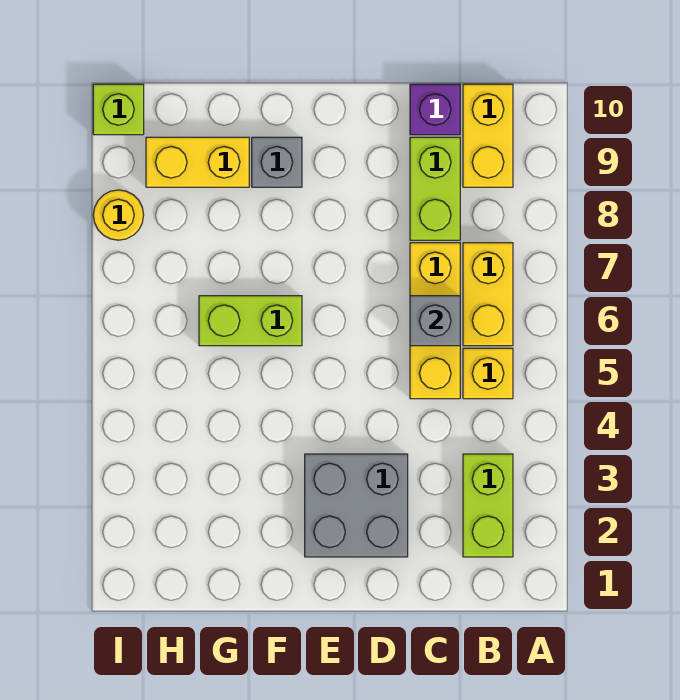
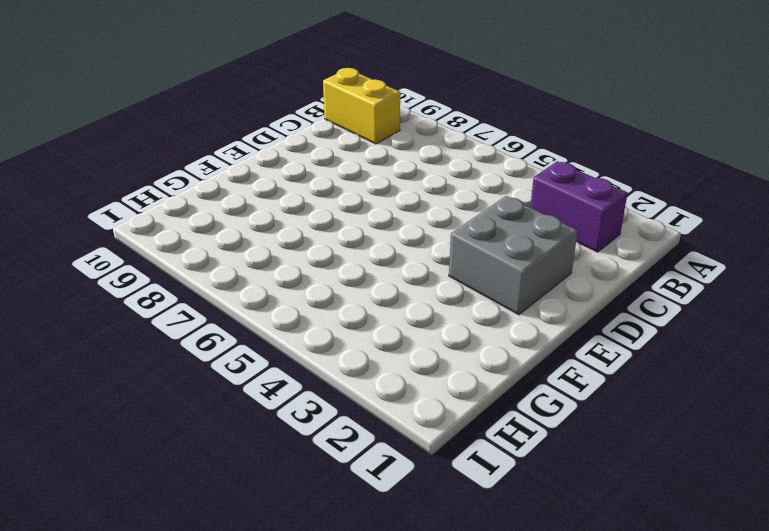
purple 1x2 brick [530,161,628,252] -> lime 1x2 brick [463,454,513,557]
none -> yellow 1x1 brick [463,348,513,399]
none -> yellow 1x2 brick [463,243,513,346]
none -> yellow 1x3 brick [410,243,460,399]

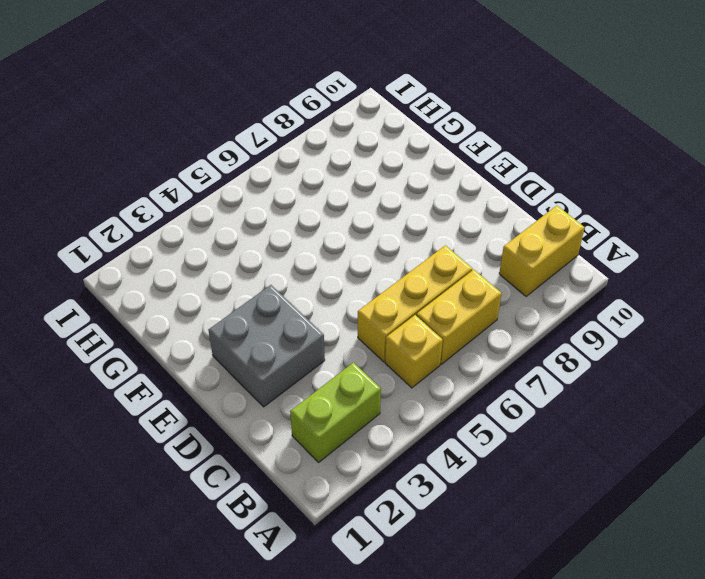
none -> lime 1x2 brick [410,137,460,240]
none -> purple 1x1 brick [410,84,460,135]
none -> lime 1x2 brick [199,296,302,346]

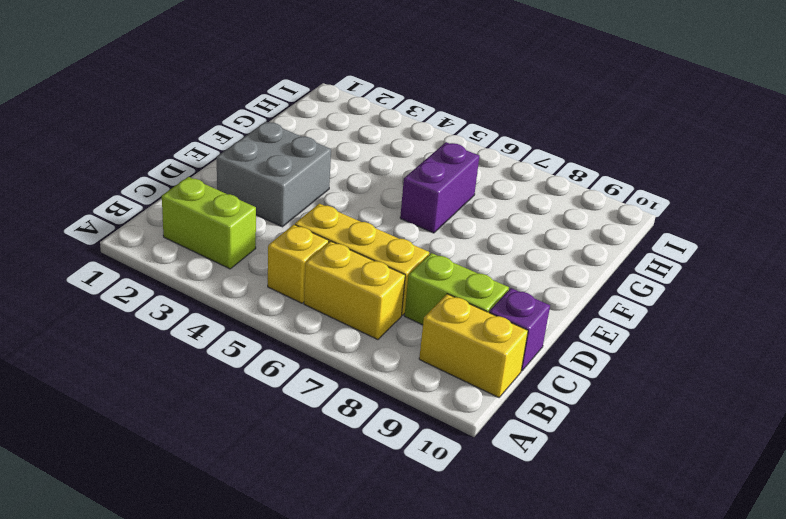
purple 1x2 brick [400,142,479,233] -> lime 1x2 brick [199,296,302,346]
none -> grey 1x1 brick [252,137,302,187]
none -> yellow 1x2 brick [146,137,249,187]
none -> yellow 1x1 round brick [93,190,144,240]

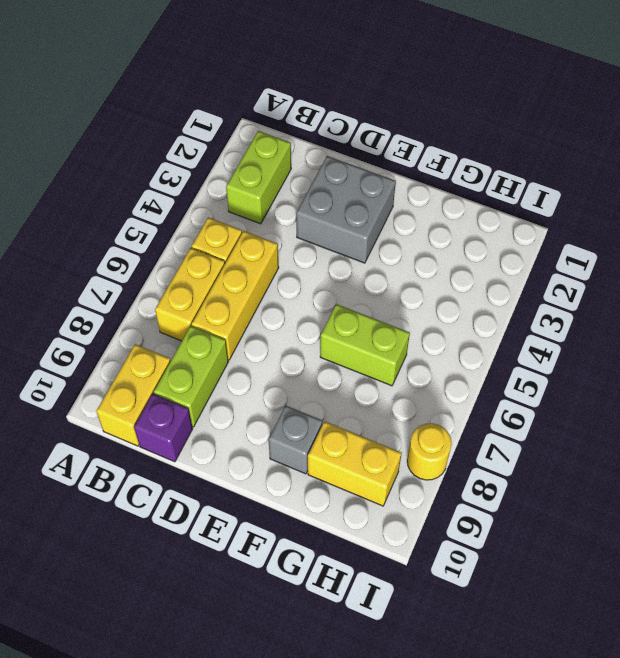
none -> lime 1x1 brick [93,84,144,135]
none -> grey 1x1 brick [410,296,460,346]

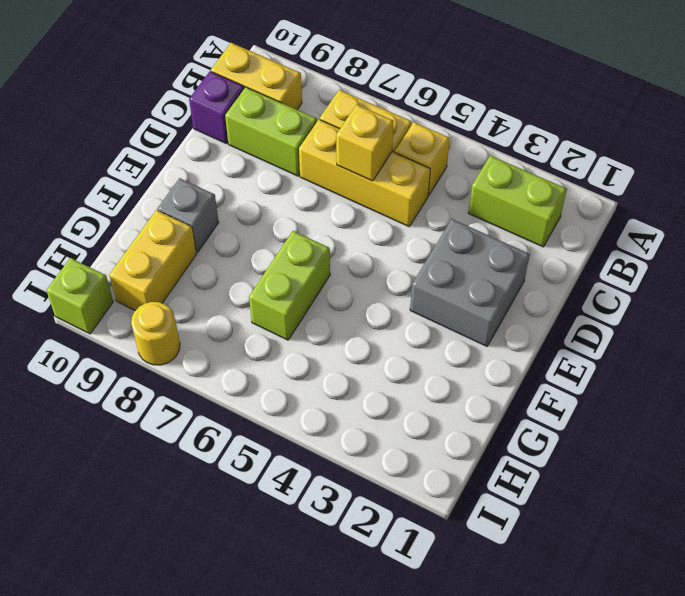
yellow 1x1 brick [336,105,394,181] -> grey 1x1 brick [410,296,460,346]

